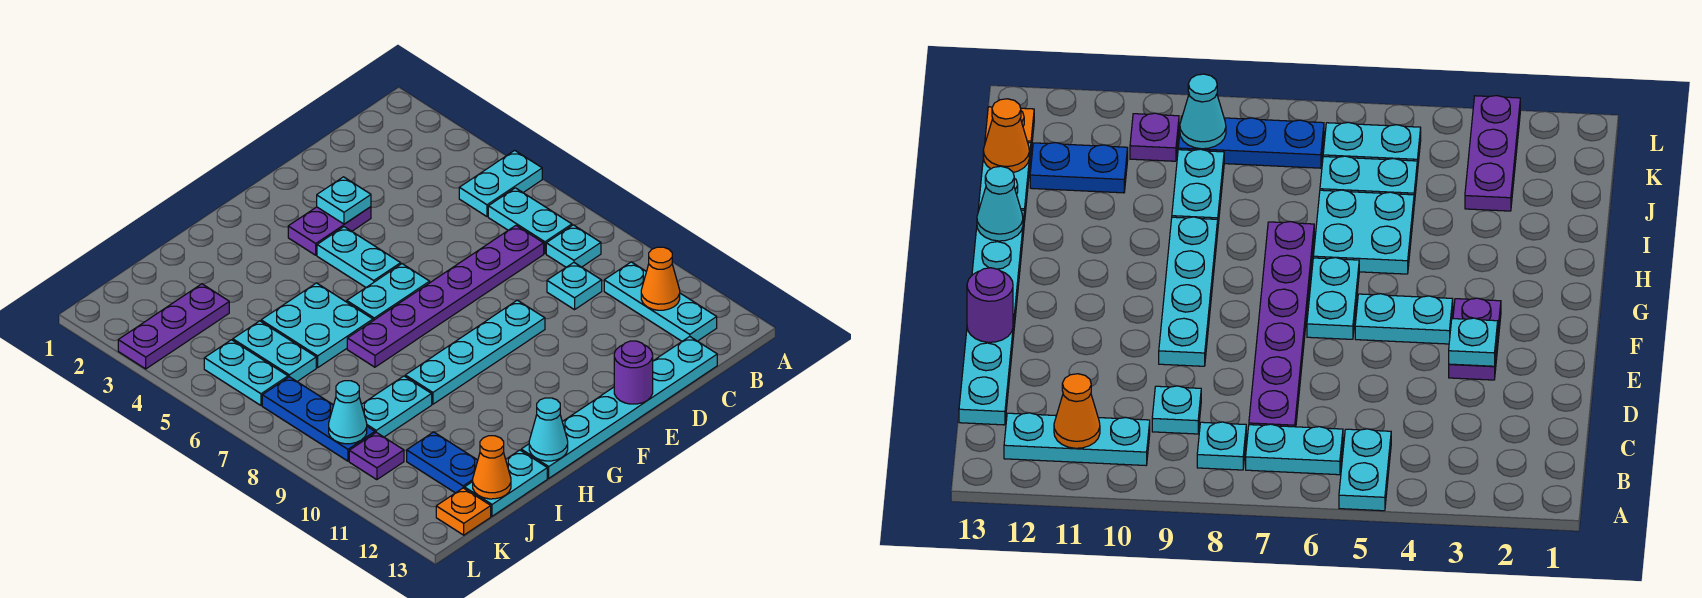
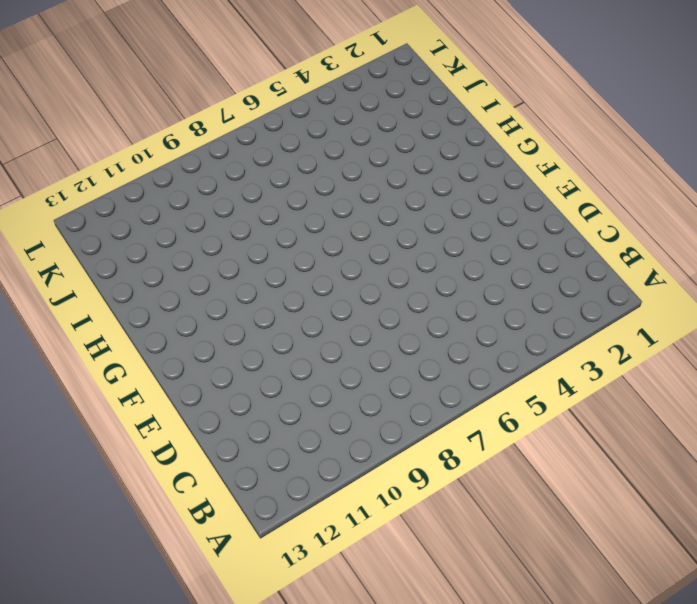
none -> cyan 1x2 plate [459,150,542,216]
none -> cyan 1x2 plate [488,188,572,254]
none -> cyan 1x1 plate [546,225,601,267]

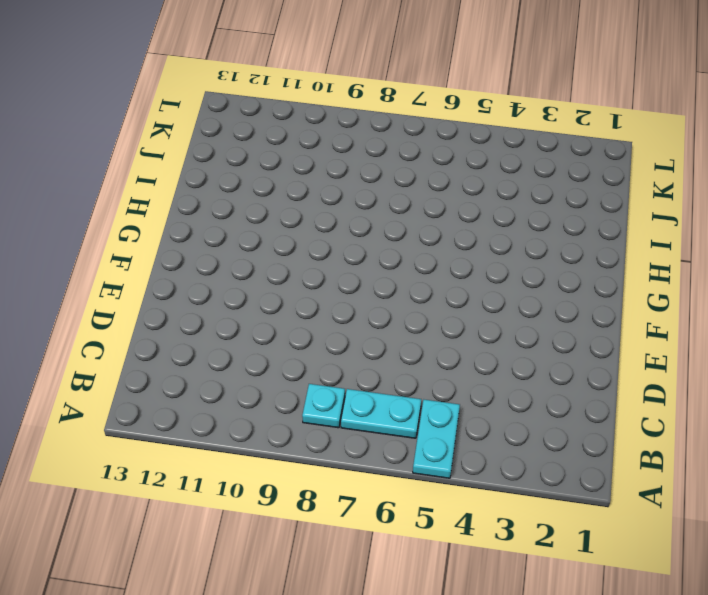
none -> cyan 1x3 plate [604,262,717,341]
none -> purple 1x6 plate [347,226,544,367]
none -> cyan 1x1 plate [547,263,602,310]

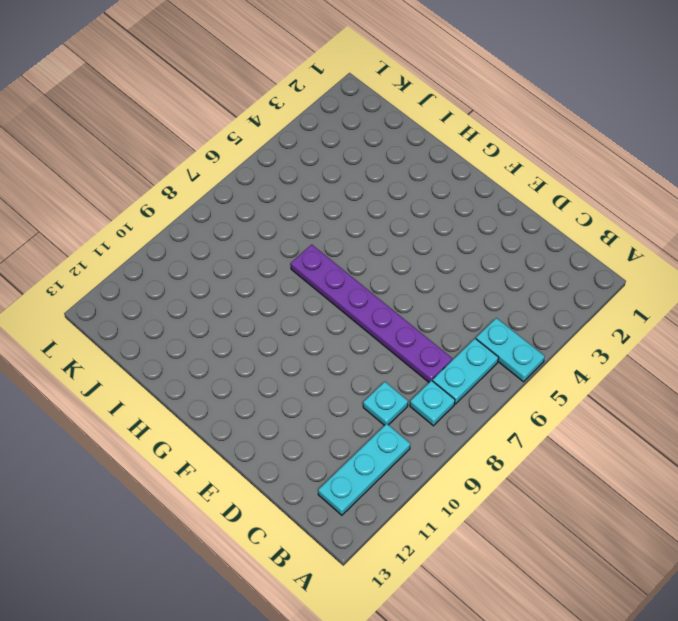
none -> cyan 1x6 plate [521,337,717,478]
none -> purple 1x2 plate [288,207,371,255]
none -> cyan 1x4 plate [405,300,545,404]

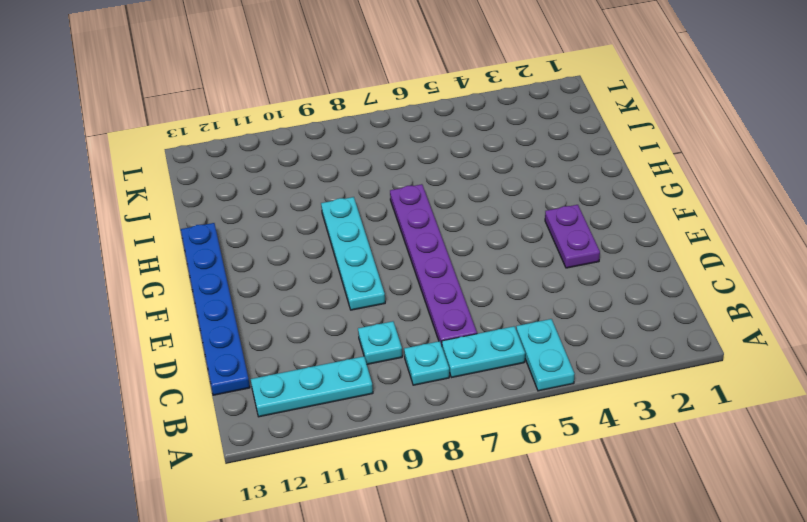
blue 1x6 plate [181,223,250,395] -> cyan 1x6 plate [521,337,717,478]
none -> cyan 1x2 plate [317,227,401,287]
none -> cyan 1x2 plate [347,264,430,321]
none -> cyan 2x2 plate [261,283,373,368]

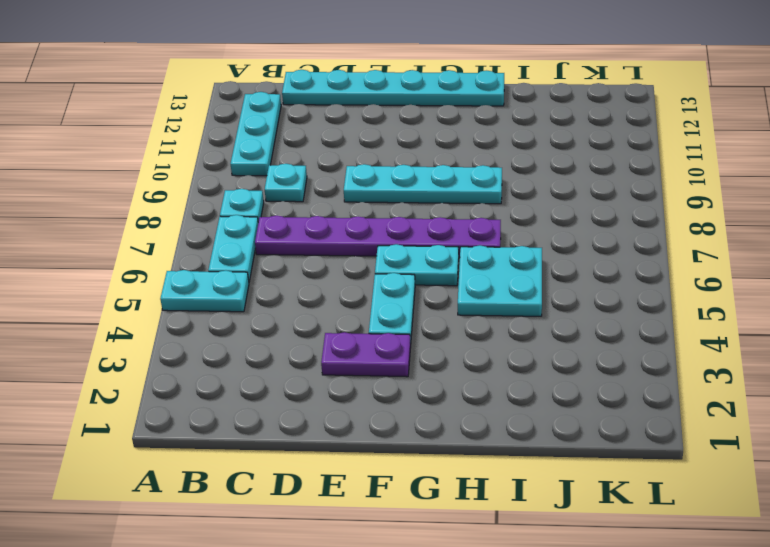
none -> cyan 1x2 plate [361,376,432,437]
none -> cyan 1x2 plate [465,450,547,516]
none -> purple 1x3 plate [118,284,229,369]

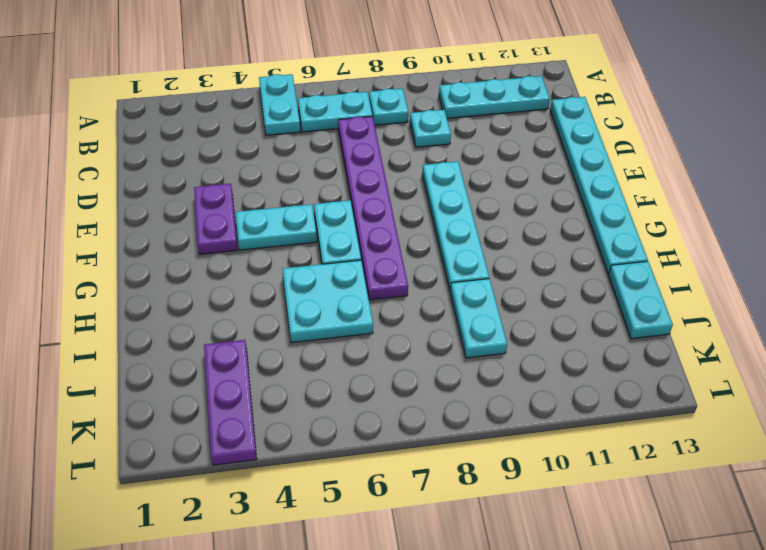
none -> cyan 1x2 plate [233,321,316,381]
none -> blue 1x2 plate [407,432,478,493]
none -> cyan 1x2 plate [204,340,288,405]

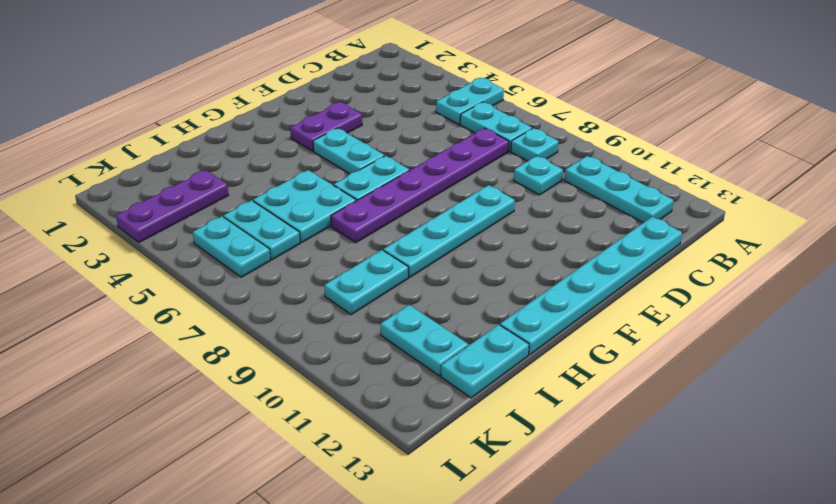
cyan 1x2 plate [381,305,468,376] -> blue 1x2 plate [407,432,478,493]
none -> blue 1x3 plate [262,377,375,461]
none -> purple 1x1 plate [349,432,404,480]
none -> orange 1x1 plate [436,488,491,535]

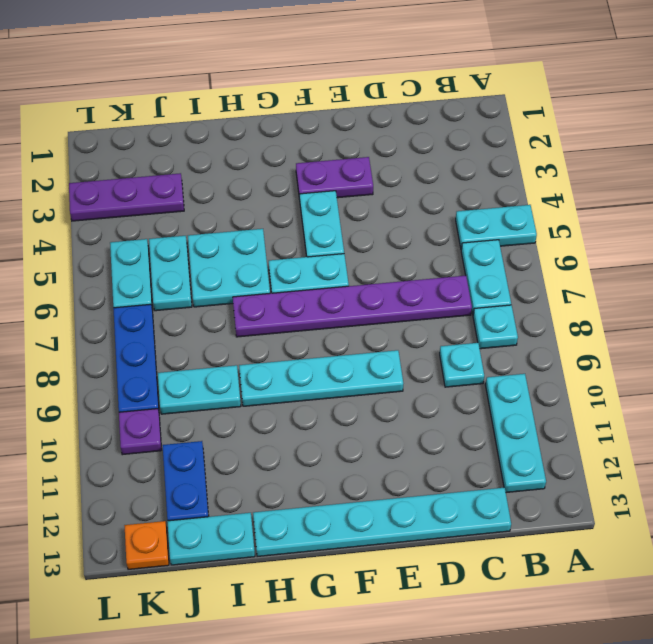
none -> orange 1x1 cone [641,247,680,310]
none -> cyan 1x1 plate [317,177,371,224]
none -> purple 1x1 round brick [614,341,653,404]

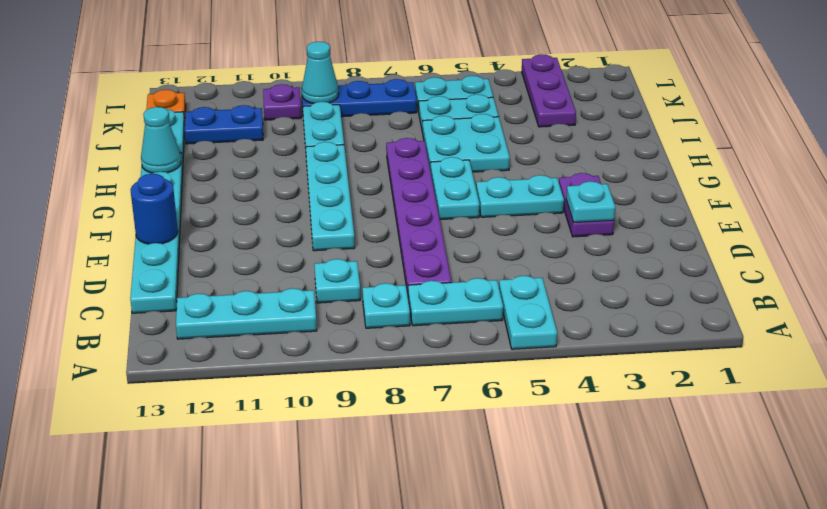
blue 1x1 round brick [131,174,178,244] -> purple 1x1 round brick [614,341,653,404]
none -> orange 1x1 cone [641,247,680,310]
none -> orange 1x1 cone [473,436,511,499]

